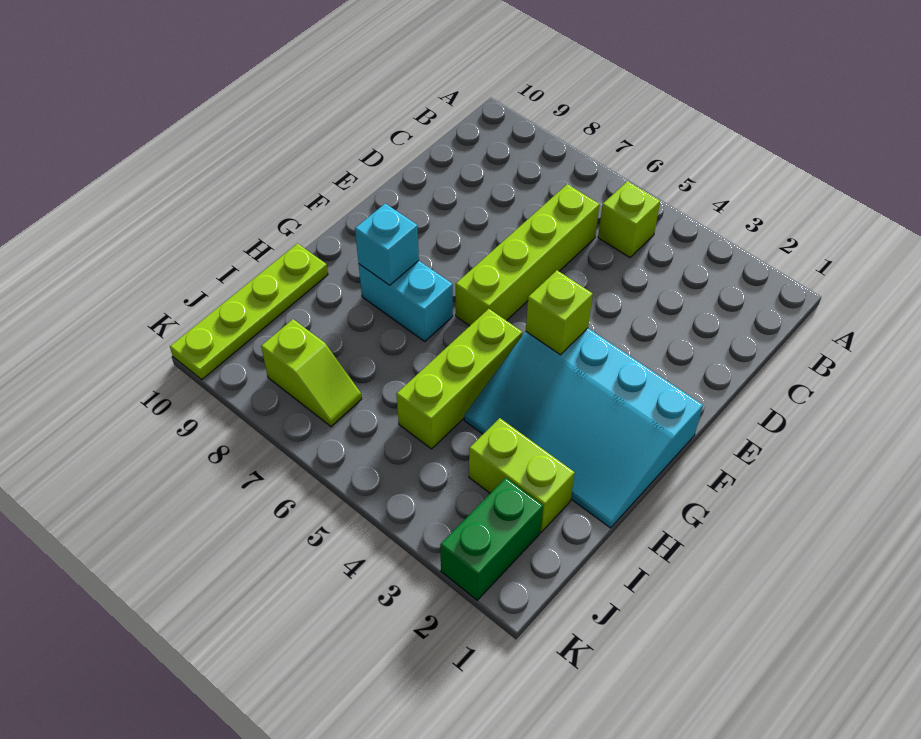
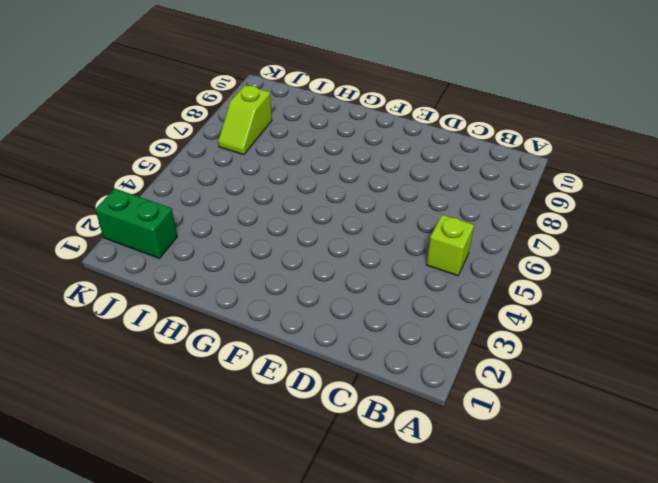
none -> lime 1x4 brick [456,184,600,326]
none -> cyan 3x4 slope [464,328,703,528]

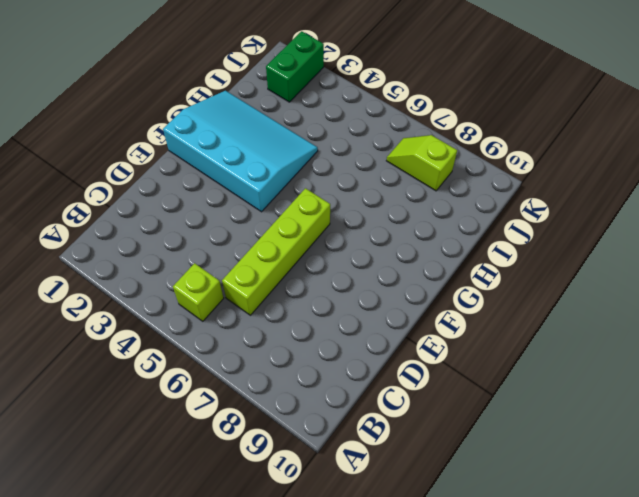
none -> lime 1x3 brick [396,309,522,449]
none -> cyan 1x2 brick [359,261,453,341]

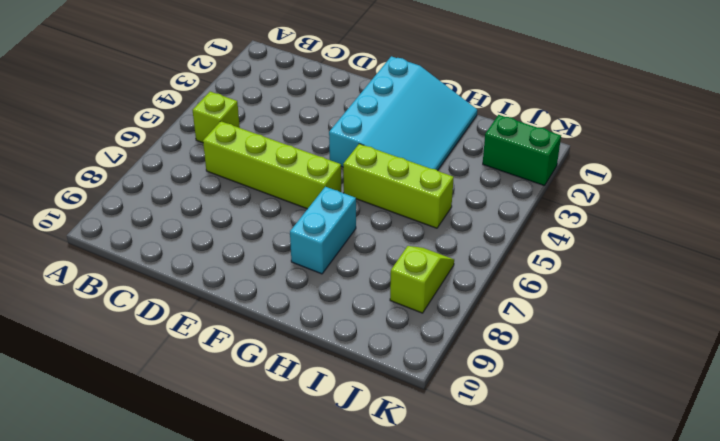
none -> lime 1x4 plate [170,244,328,380]
none -> lime 1x2 brick [469,418,575,532]

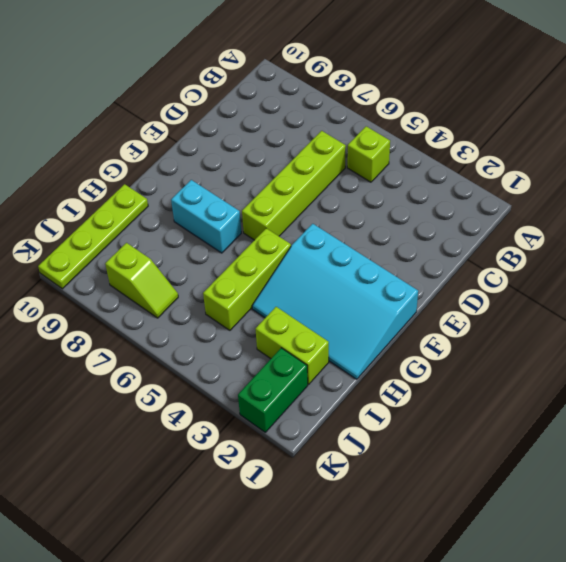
none -> lime 1x1 brick [526,270,593,355]
none -> cyan 1x1 brick [355,204,419,285]

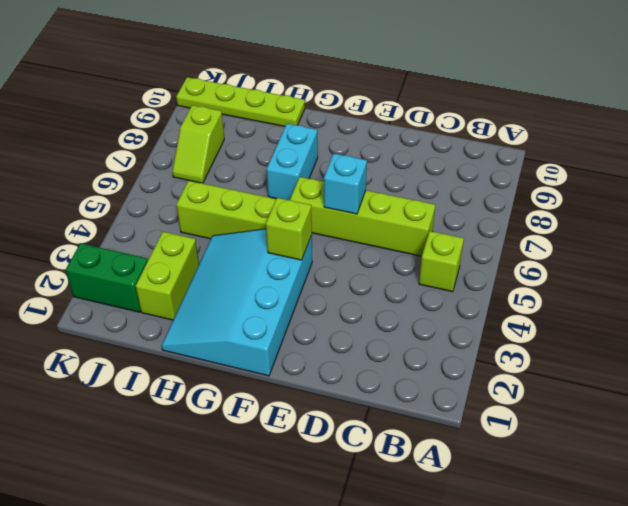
cyan 1x1 brick [324,154,367,214] -> cyan 1x1 brick moved to [355,204,419,285]

